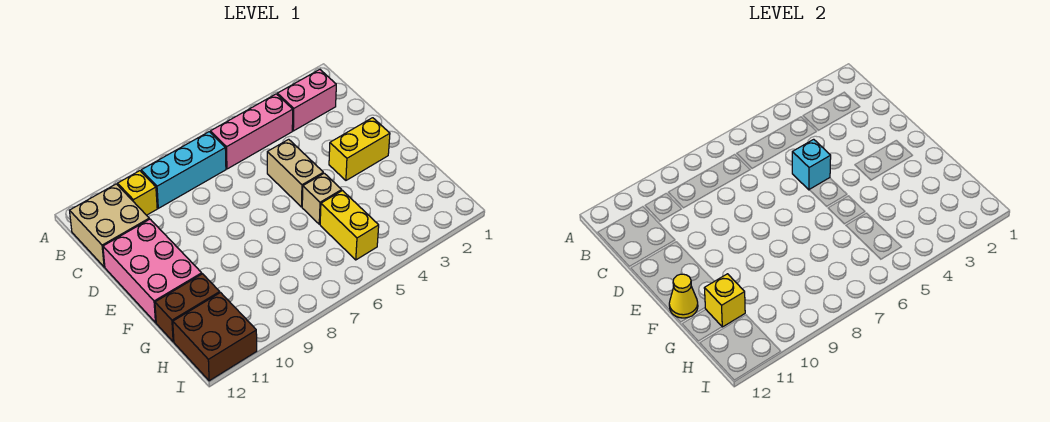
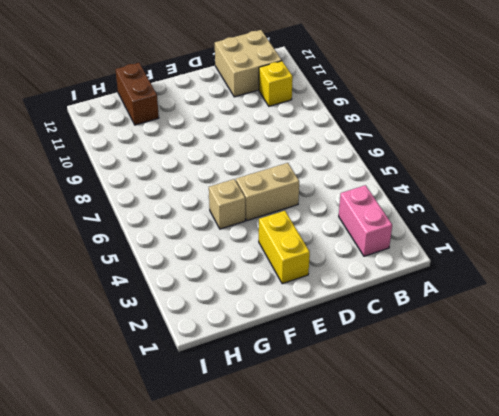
none -> pink 1x3 brick [210,94,293,169]
none -> cyan 1x3 brick [141,132,226,208]
none -> pink 2x3 brick [103,219,202,323]

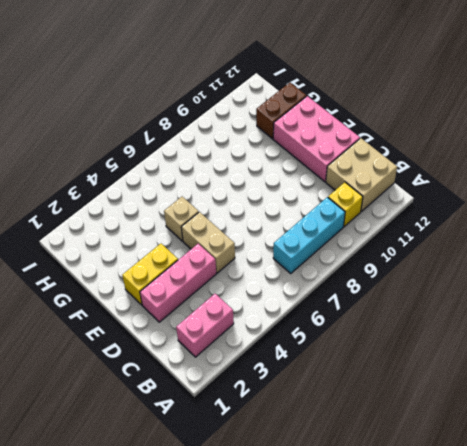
pink 1x3 brick [140,244,216,322] -> pink 1x3 brick moved to [210,94,293,169]
none -> yellow 1x2 brick [320,191,379,260]
none -> brown 2x2 brick [173,293,257,381]
none -> cyan 1x1 brick [792,139,831,190]

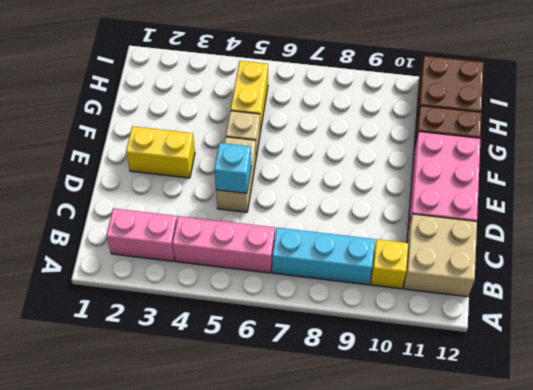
none -> yellow 1x1 cone [669,274,698,318]
none -> yellow 1x1 brick [704,274,745,327]

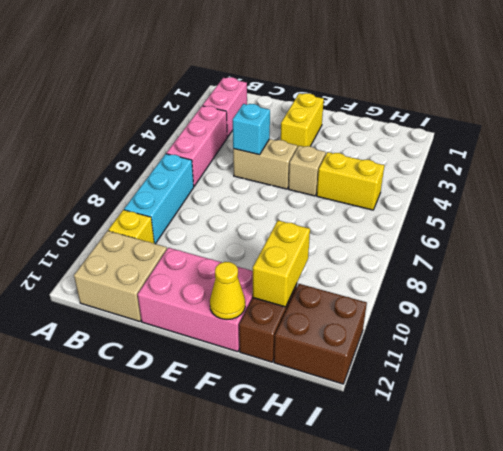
yellow 1x2 brick [253,220,310,307] -> yellow 1x1 brick [704,274,745,327]

